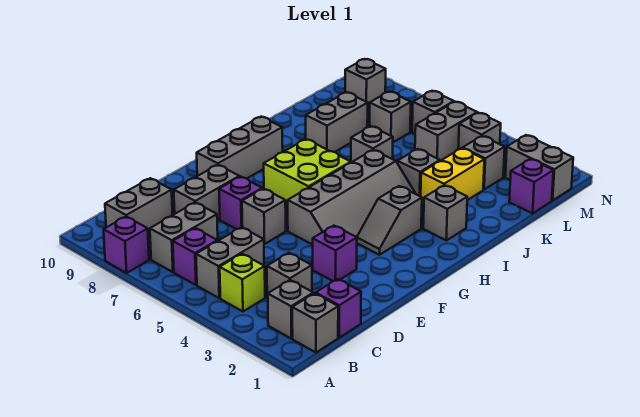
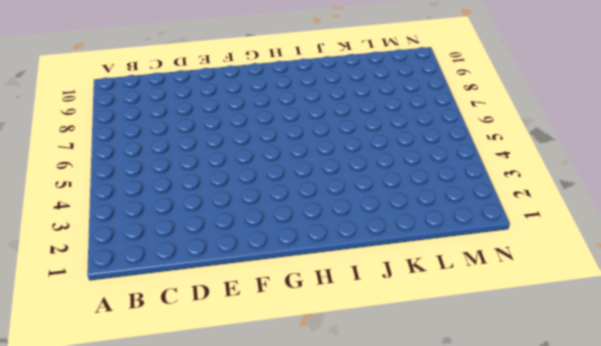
none -> purple 1x1 brick [104,217,149,273]
none -> grey 1x1 brick [292,293,338,352]
none -> grey 1x1 brick [268,280,313,339]
none -> lime 1x1 brick [220,254,265,311]

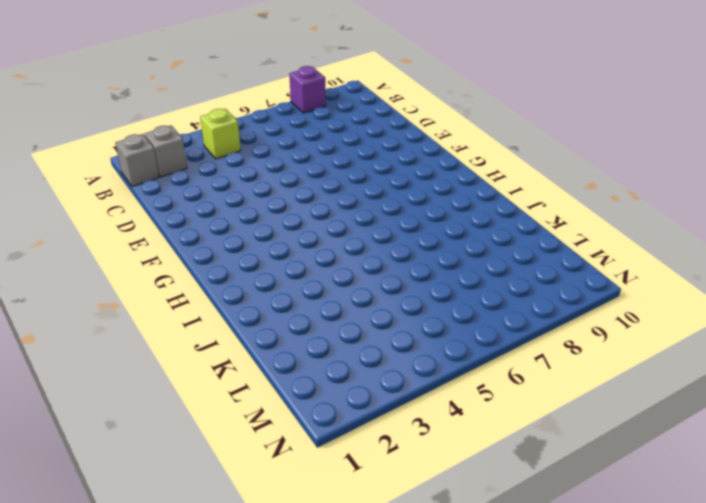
none -> grey 1x2 brick [196,227,264,298]
none -> purple 1x1 brick [173,228,217,285]
none -> grey 1x2 brick [150,202,218,272]
none -> grey 1x2 brick [105,178,172,235]

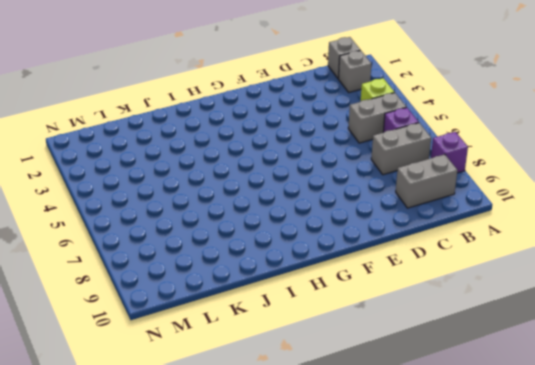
none -> purple 1x1 brick [316,279,361,338]
none -> grey 1x1 brick [267,253,312,298]
none -> grey 1x2 brick [174,165,239,220]
none -> purple 1x1 brick [313,226,357,281]

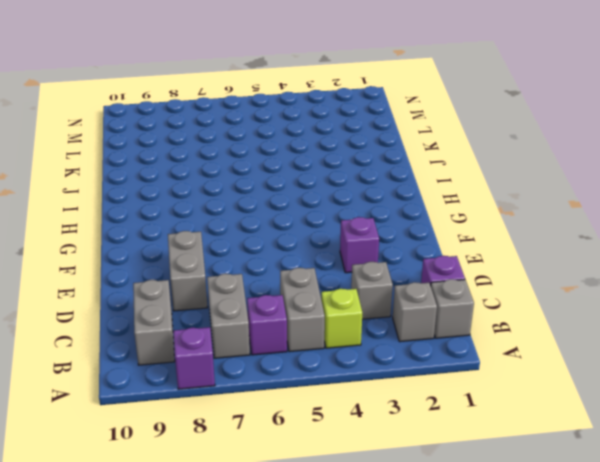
none -> grey 1x1 brick [242,189,286,244]
none -> purple 1x1 brick [219,177,262,229]
none -> grey 2x4 slope [288,150,416,245]
none -> grey 1x3 brick [197,117,283,179]

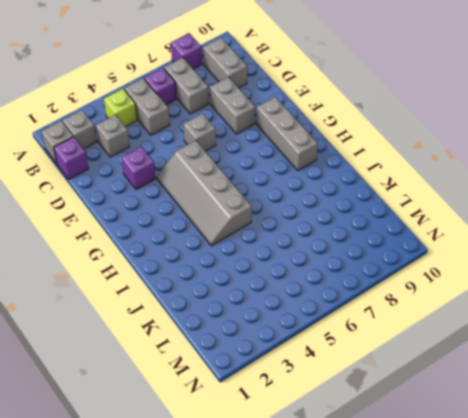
none -> purple 1x1 brick [219,177,262,229]
none -> grey 1x2 slope [357,186,422,255]
none -> lime 2x2 brick [264,139,351,207]
none -> grey 1x1 brick [423,185,467,240]

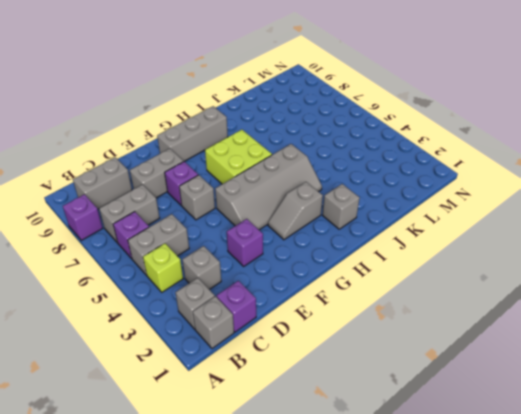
none -> yellow 1x2 brick [421,148,484,205]
none -> grey 1x1 brick [397,149,440,196]
none -> grey 1x1 brick [351,126,393,162]
none -> grey 1x2 brick [306,92,368,152]

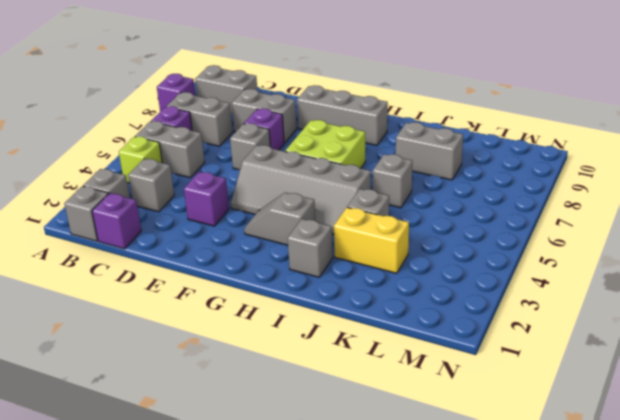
none -> purple 1x1 brick [509,159,553,213]
none -> grey 1x1 brick [463,136,505,189]
none -> grey 1x2 brick [415,102,477,161]
none -> grey 1x1 brick [369,92,411,142]

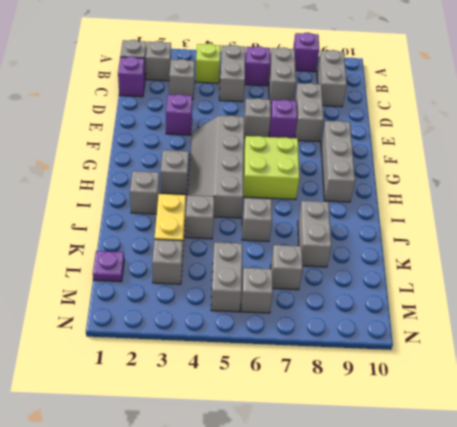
purple 1x1 plate [93,251,124,282] -> purple 1x1 brick [509,159,553,213]
none -> grey 1x2 brick [505,135,573,201]
none -> grey 1x1 brick [458,113,501,149]
none -> grey 1x1 brick [345,59,386,109]

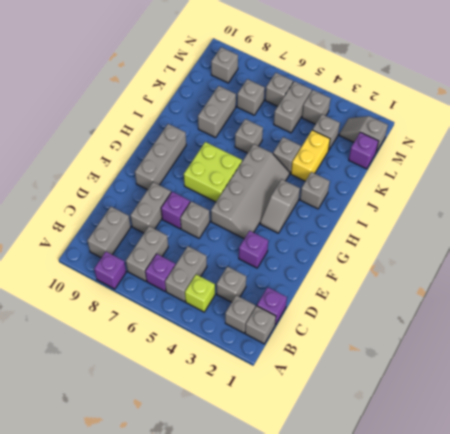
grey 1x2 slope [339,116,388,152] -> grey 1x2 brick [505,135,573,201]

